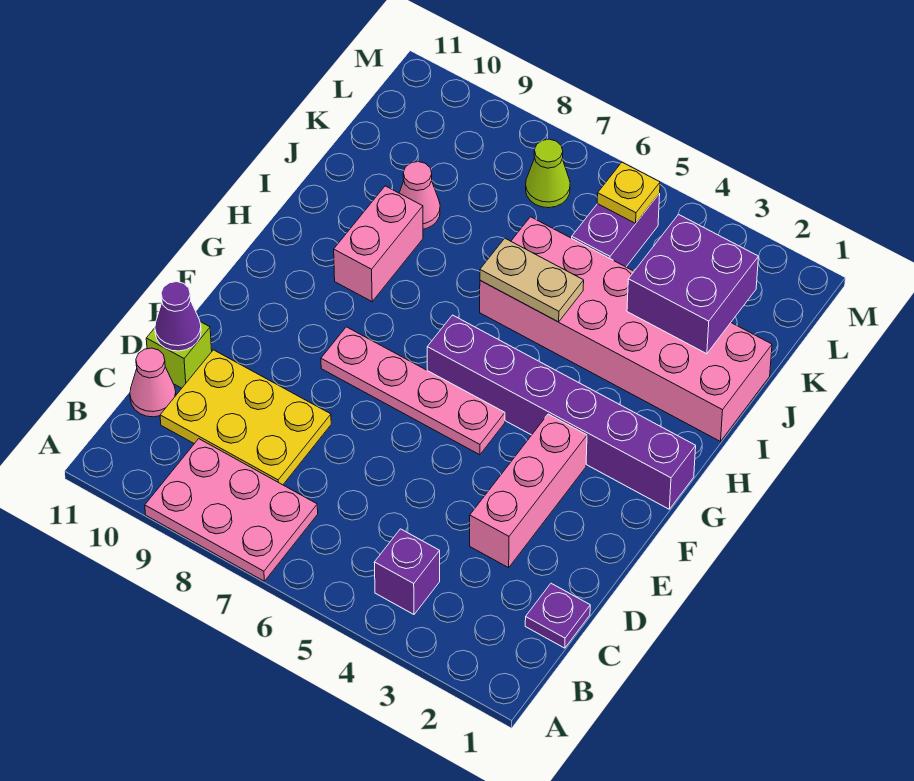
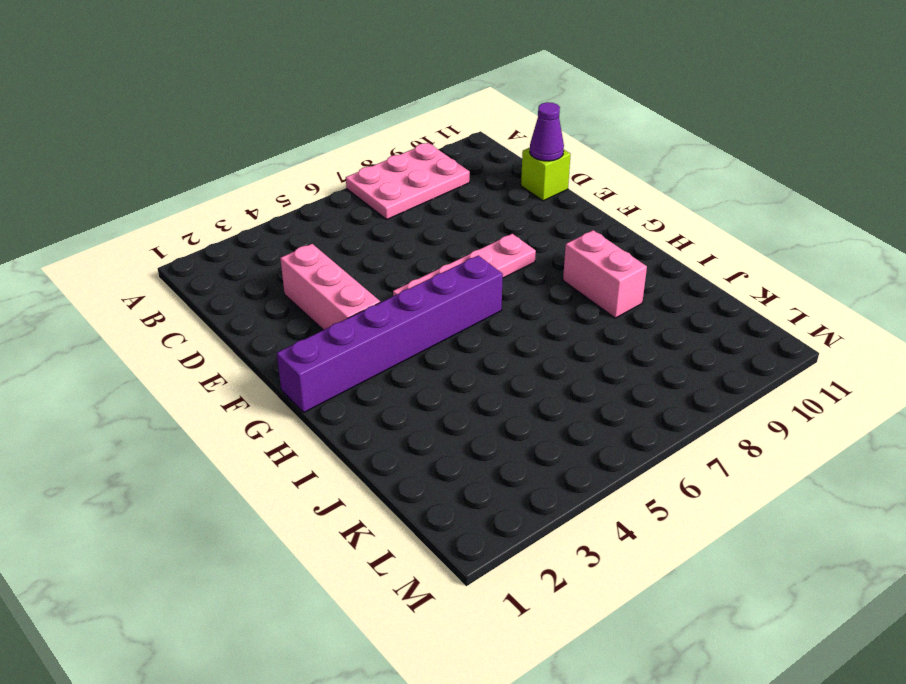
none -> purple 1x1 brick [374,529,440,614]
none -> purple 1x1 plate [525,583,590,648]
none -> yellow 2x3 plate [160,350,331,485]

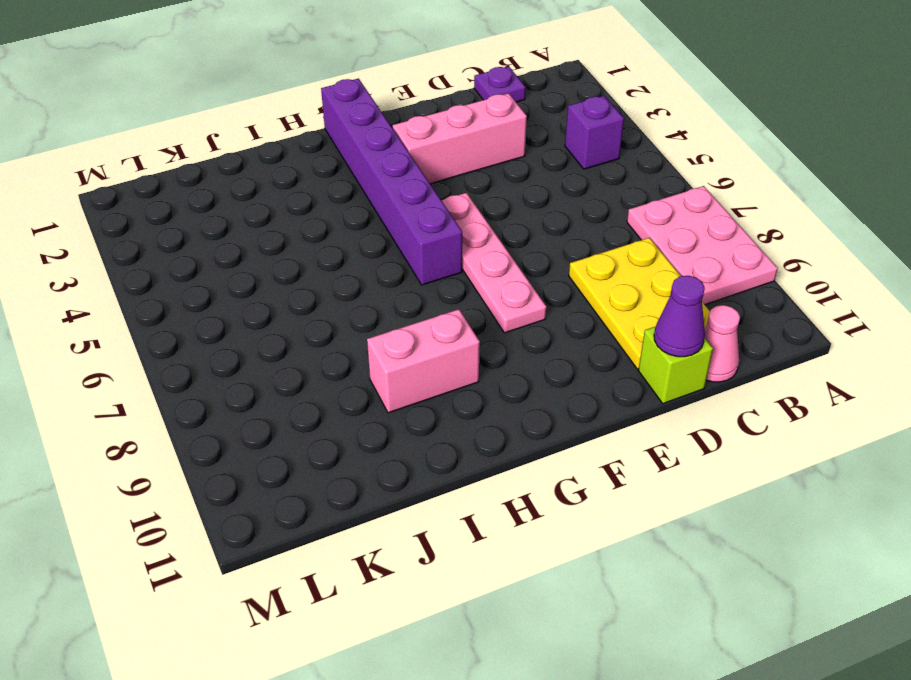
none -> pink 2x6 brick [480,217,772,441]
none -> pink 1x1 cone [399,162,440,229]
none -> purple 1x2 brick [572,193,660,267]

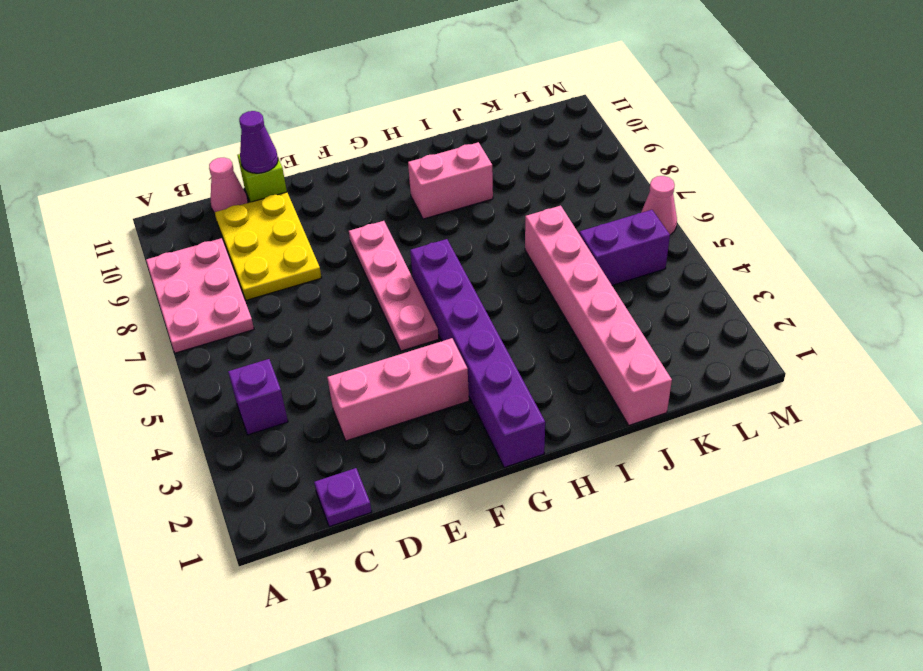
pink 1x6 brick [525,206,672,425] -> pink 2x6 brick [480,217,772,441]
pink 1x1 cone [641,176,677,235] -> pink 1x1 cone moved to [399,162,440,229]
none -> lime 1x1 cone [526,139,570,208]
none -> tan 1x2 plate [480,238,584,322]
none -> purple 2x2 brick [627,214,759,354]

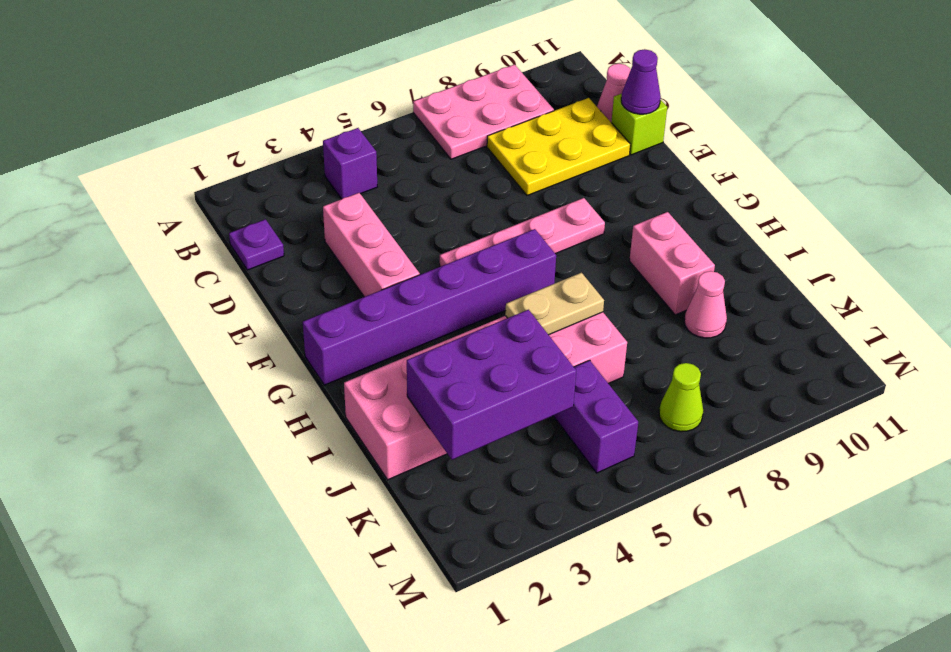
purple 2x3 brick [407,310,576,460] -> purple 2x2 brick [627,214,759,354]
none -> yellow 1x1 plate [597,162,660,223]

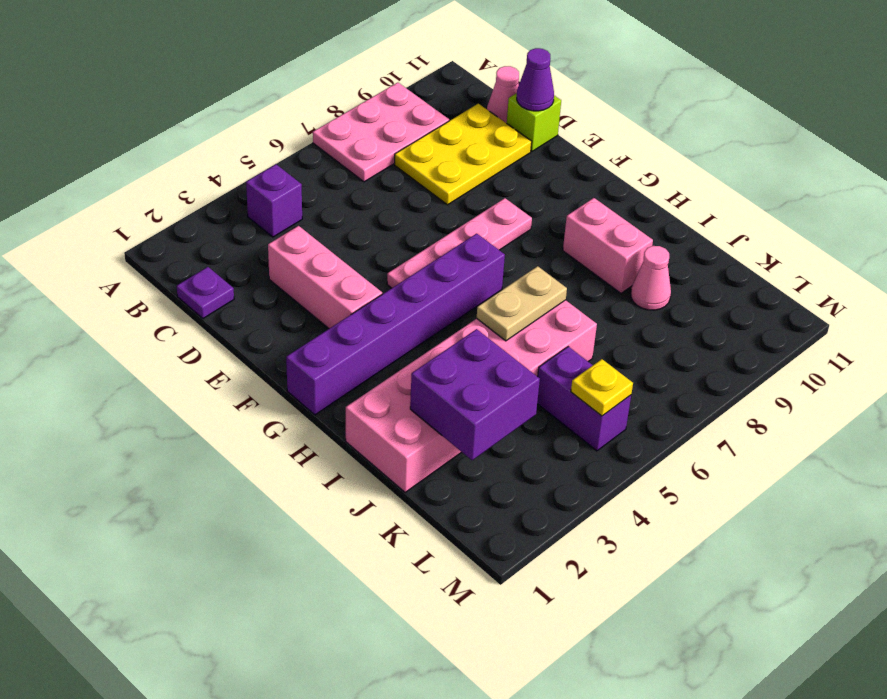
none -> lime 1x1 cone [526,139,570,208]

